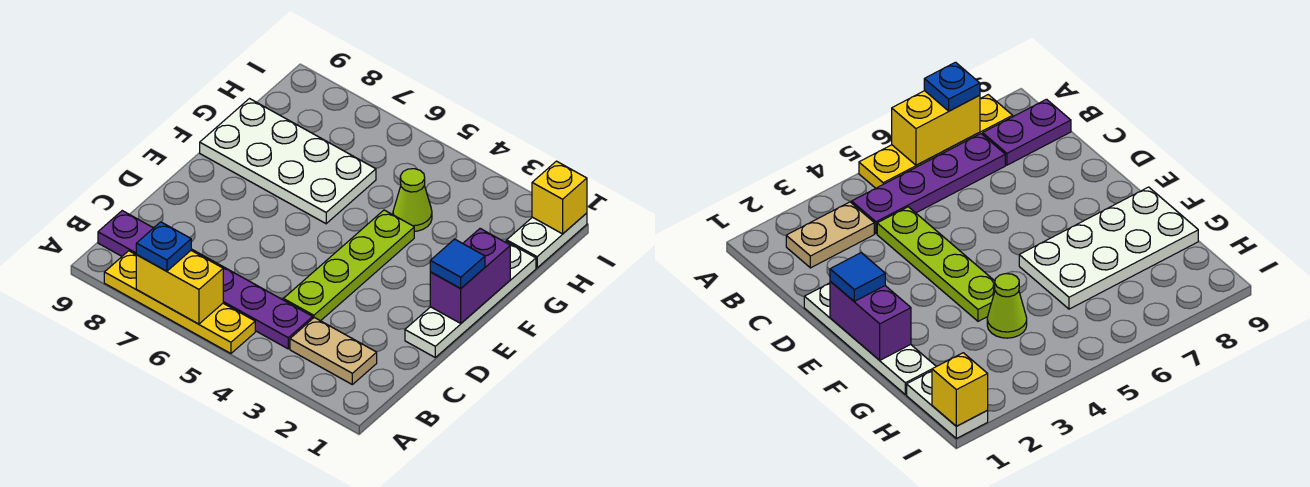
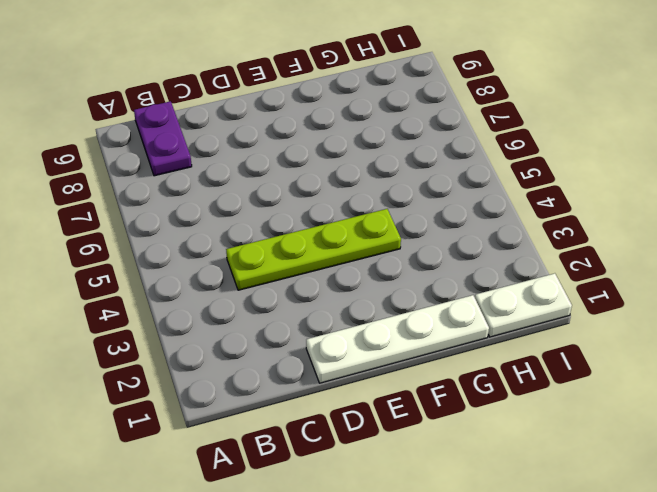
none -> yellow 1x4 plate [104,251,255,353]
none -> tan 1x2 plate [290,318,377,384]
none -> purple 1x4 plate [191,249,313,349]

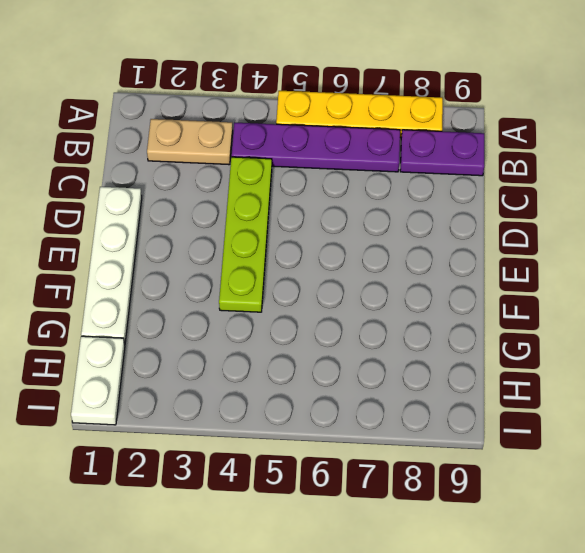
none -> white 2x4 plate [200,99,376,224]
none -> lime 1x1 cone [393,169,432,231]
none -> yellow 1x2 brick [136,251,223,324]

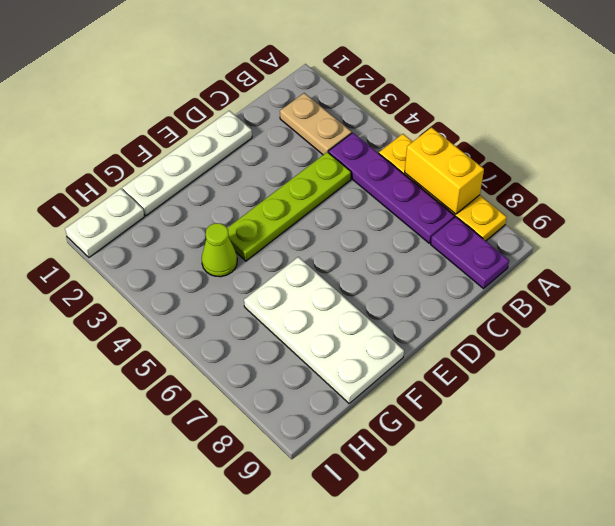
none -> purple 1x2 brick [430,229,510,323]
none -> yellow 1x1 brick [532,161,587,234]
none -> blue 1x1 plate [136,222,191,271]

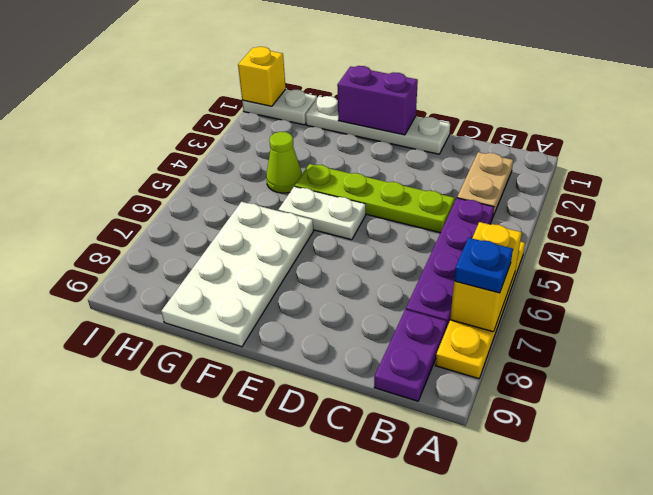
white 1x2 plate [278,187,366,240] -> none
none -> blue 1x1 tile [430,239,485,288]

